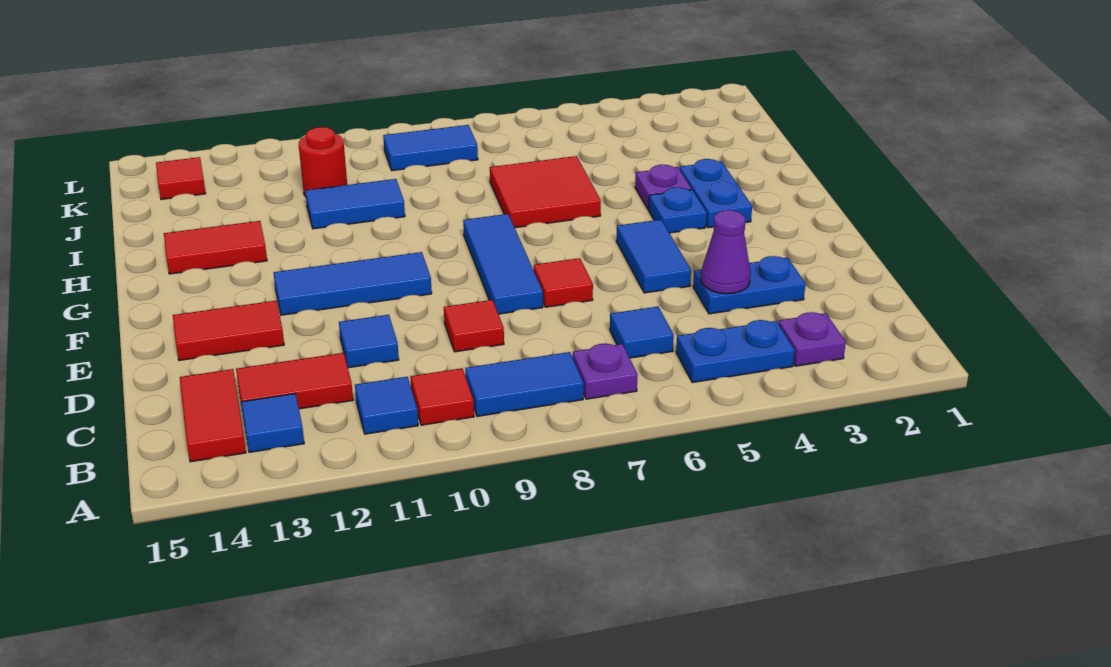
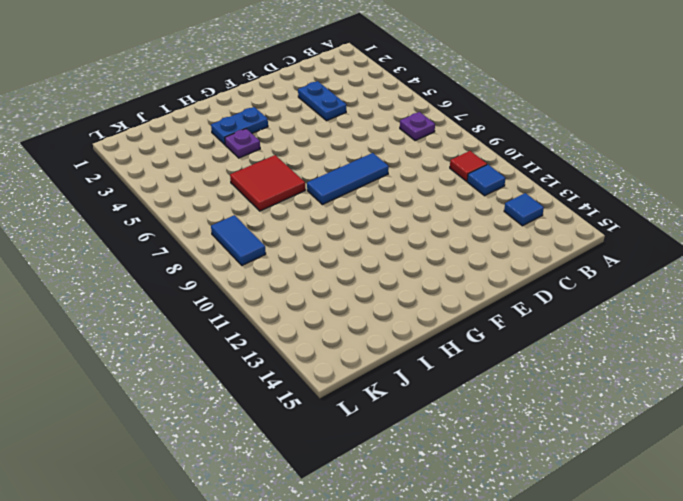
none -> purple 1x1 plate [778,312,846,366]
none -> blue 1x2 plate [676,320,795,383]
none -> blue 1x2 tile [465,352,584,416]

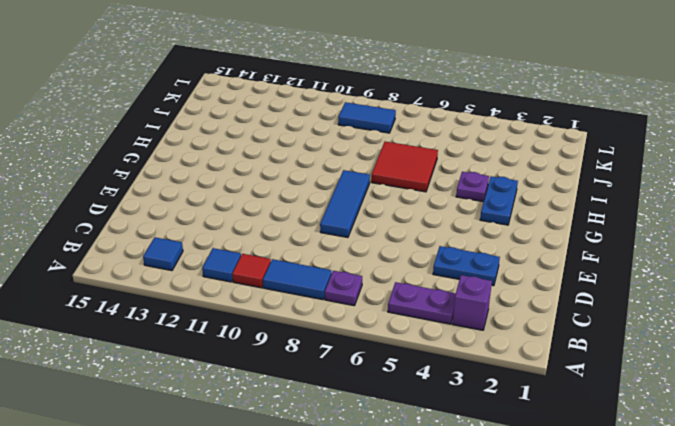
purple 1x1 brick [452,275,492,330] -> purple 1x1 plate [778,312,846,366]
purple 1x2 plate [388,282,456,324] -> blue 1x2 plate [676,320,795,383]
none -> red 1x2 tile [180,369,246,462]
none -> blue 1x1 tile [610,307,674,358]
none -> red 1x2 tile [236,353,353,409]

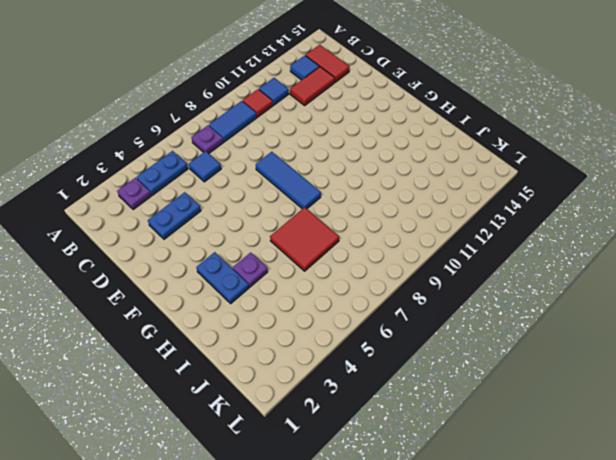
none -> red 1x1 tile [444,300,504,352]
none -> blue 1x1 tile [339,315,399,368]
none -> blue 1x2 tile [616,220,691,293]

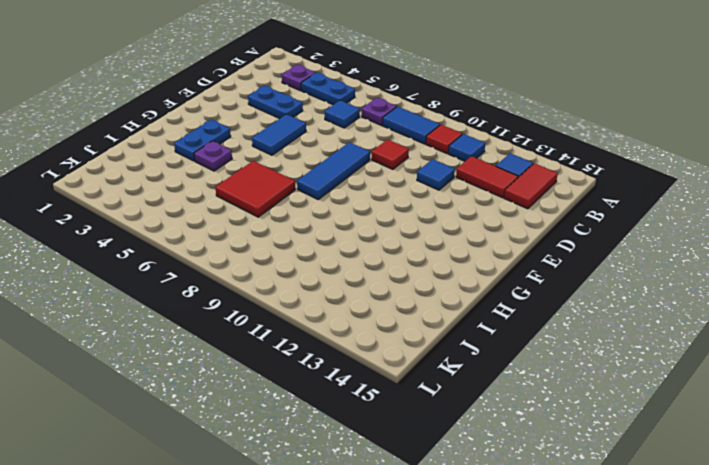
none -> red 1x1 tile [534,258,593,307]
none -> red 1x2 tile [173,301,284,360]
none -> blue 1x3 tile [273,252,432,315]

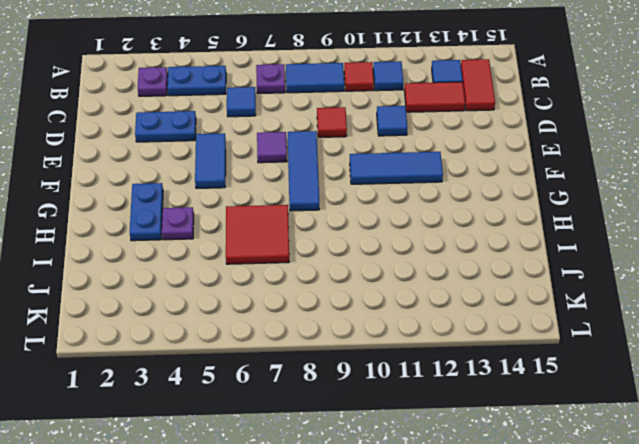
purple 1x1 tile [257,132,287,163] -> red 1x1 tile [534,258,593,307]
none -> red 1x2 tile [173,301,284,360]
none -> blue 1x1 plate [649,188,707,233]
none -> red 1x2 tile [164,221,267,274]

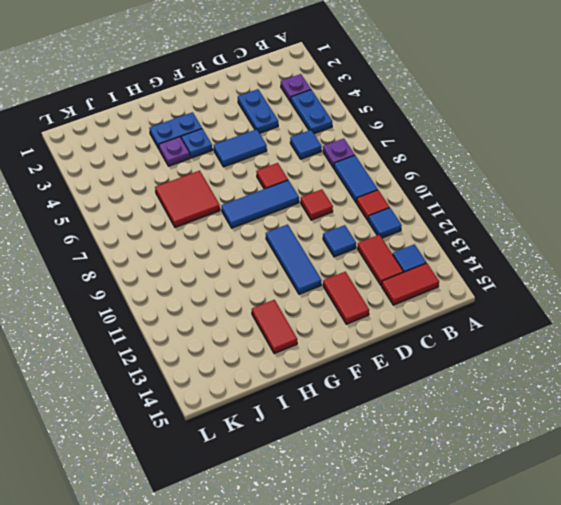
none -> blue 1x2 tile [305,179,405,229]
none -> red 1x1 round brick [299,127,347,197]
none -> blue 1x2 tile [383,125,478,171]

